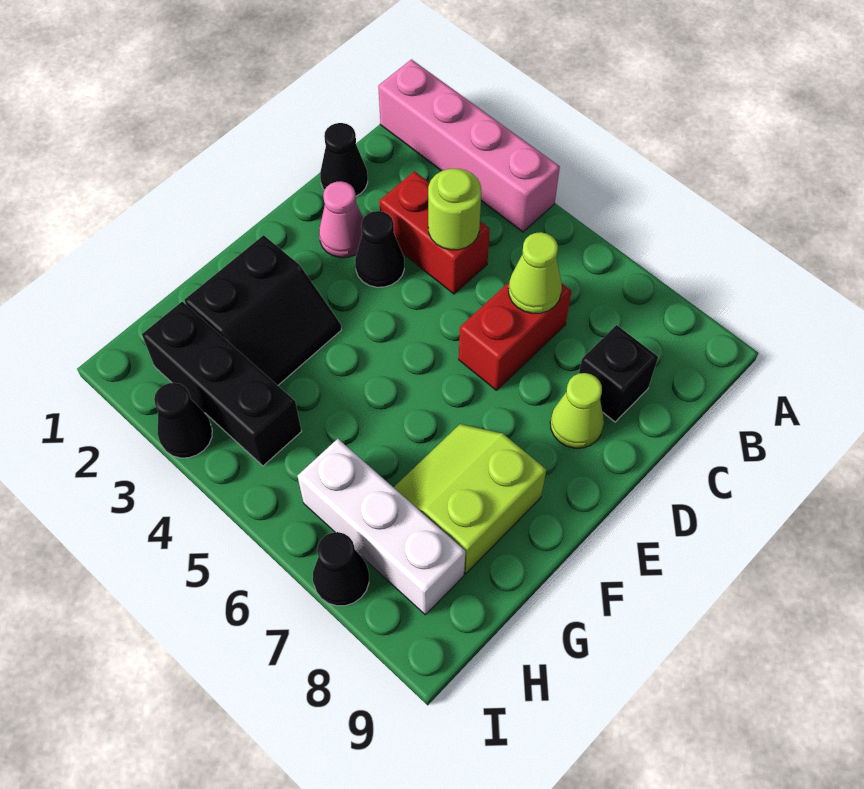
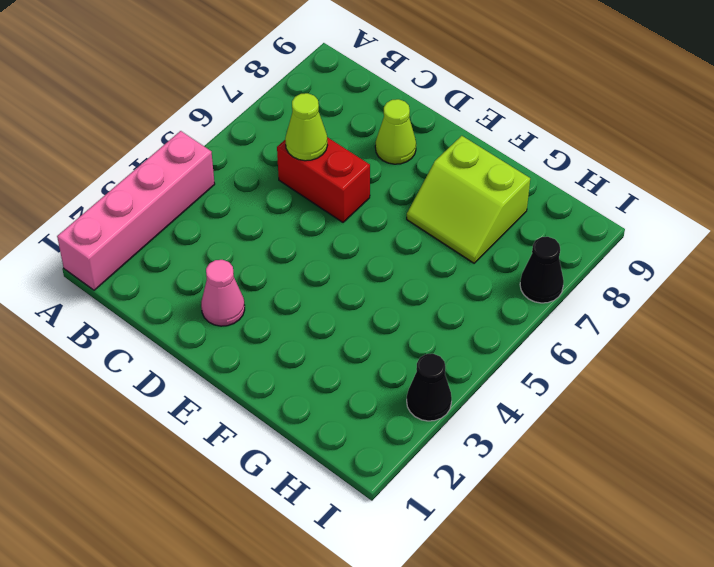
none -> black 1x1 cone [320,123,368,196]
none -> red 1x2 brick [379,171,490,294]
none -> black 1x1 brick [579,325,658,422]

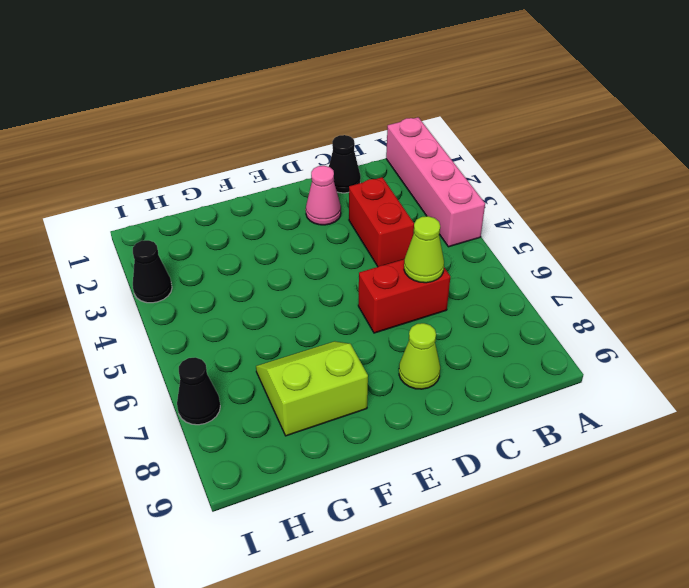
none -> black 1x1 brick [579,325,658,422]
none -> black 1x1 cone [355,211,404,287]
none -> black 2x2 slope [184,235,341,385]

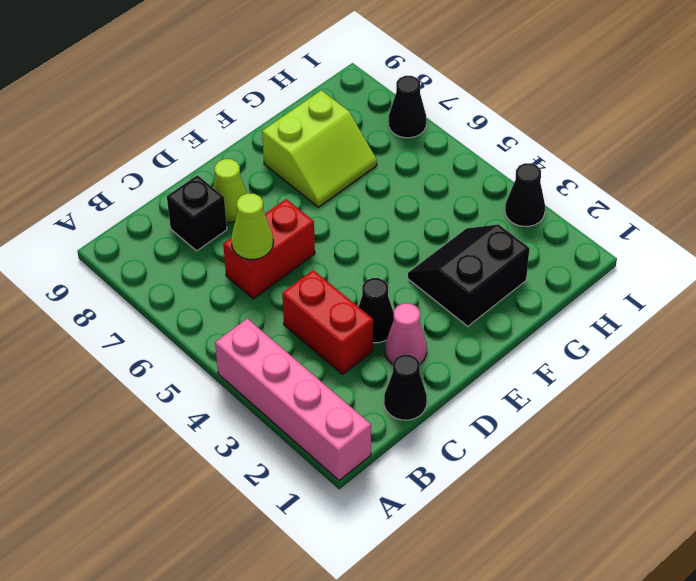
none -> black 1x3 brick [142,302,302,466]
none -> white 1x3 brick [297,439,466,615]
none -> lime 1x1 round brick [428,169,481,250]

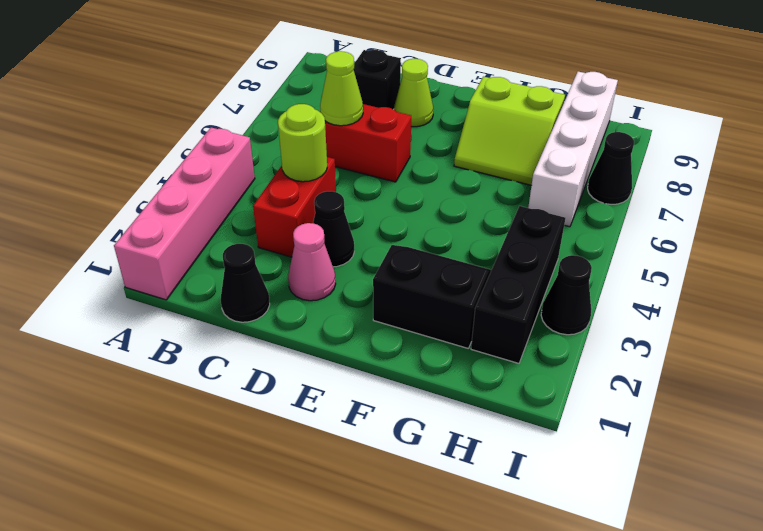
white 1x4 brick [528,71,618,227] -> white 1x3 brick [297,439,466,615]

